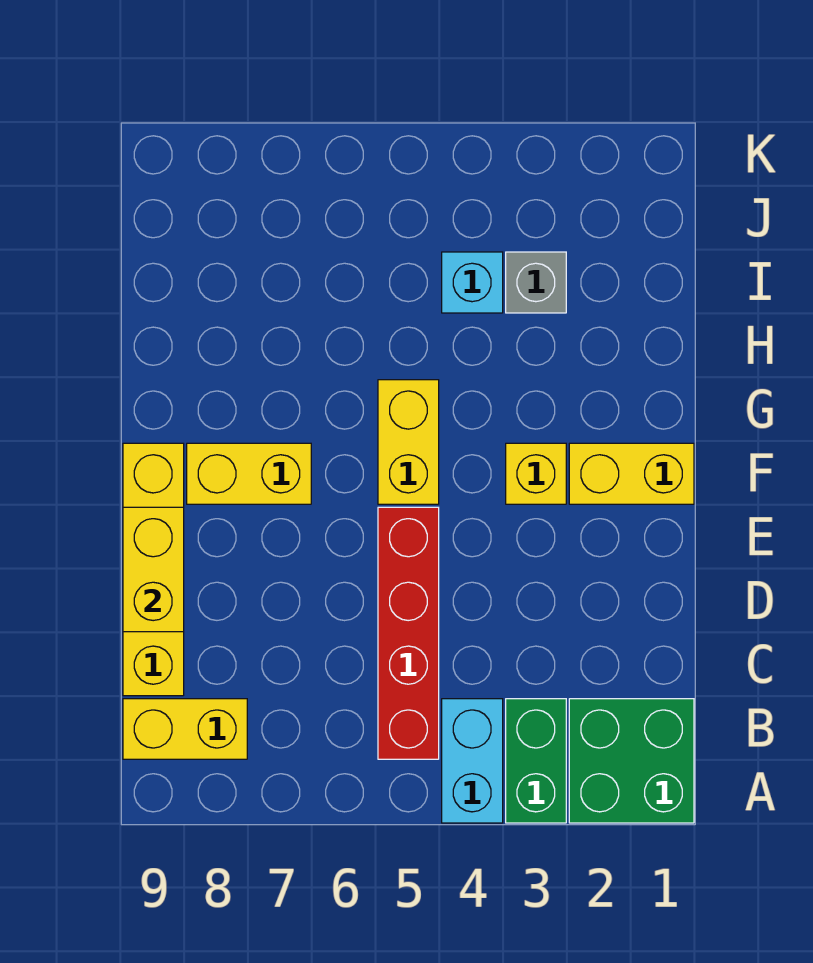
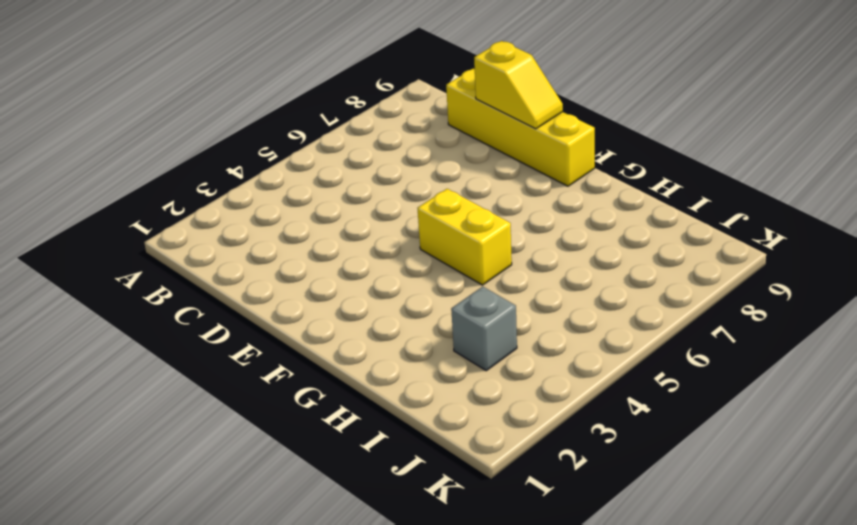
yellow 1x2 slope [474,41,563,129] -> yellow 1x2 brick [123,507,184,632]
none -> green 2x2 brick [569,699,694,823]
none -> green 1x2 brick [506,699,566,823]
none -> cyan 1x2 brick [442,699,503,823]

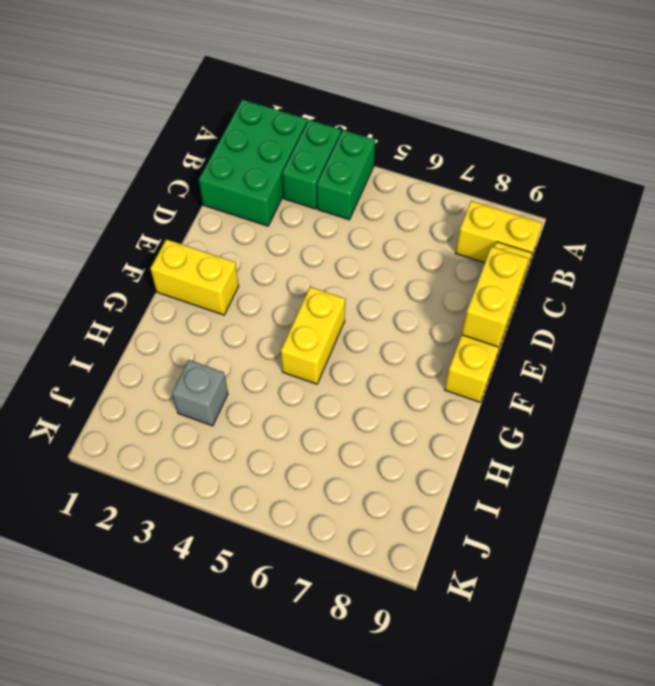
green 2x3 brick [199,99,307,226] -> green 2x2 brick [569,699,694,823]
green 1x2 brick [317,130,375,220] -> cyan 1x2 brick [442,699,503,823]
none -> red 1x4 brick [378,507,439,759]
none -> yellow 1x1 brick [506,443,566,504]
none -> yellow 1x2 brick [187,443,311,504]

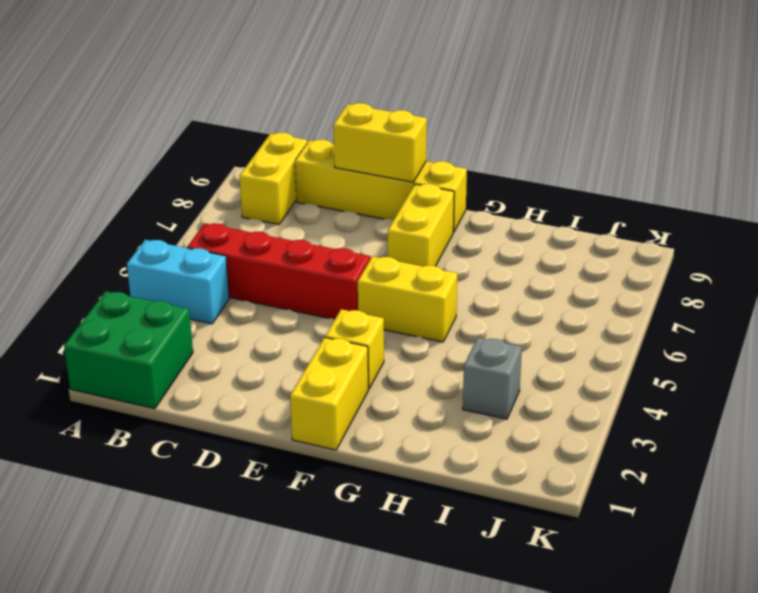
none -> green 1x2 brick [506,699,566,823]
none -> cyan 1x1 brick [442,252,503,313]

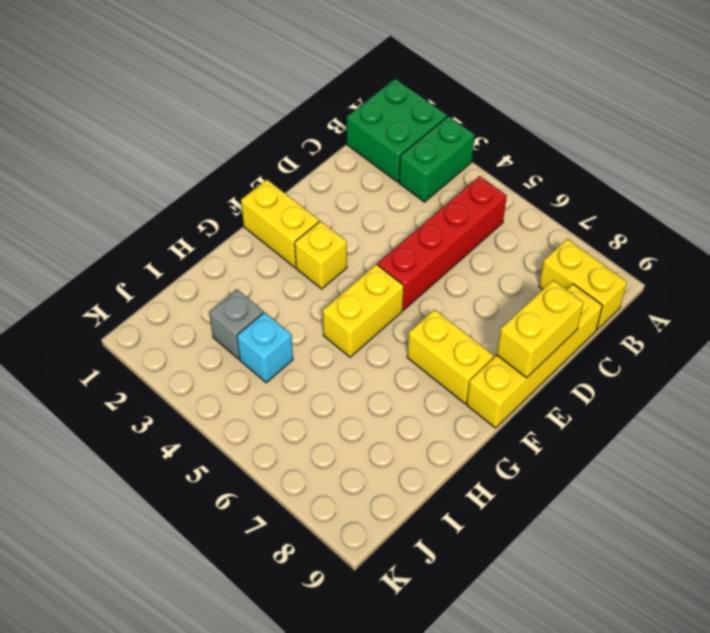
none -> cyan 1x2 brick [442,699,503,823]

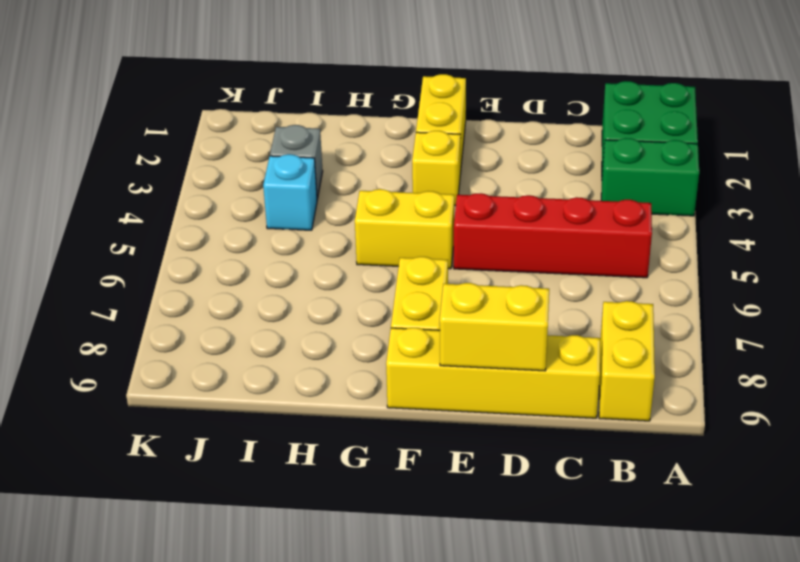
none -> cyan 1x2 brick [442,699,503,823]

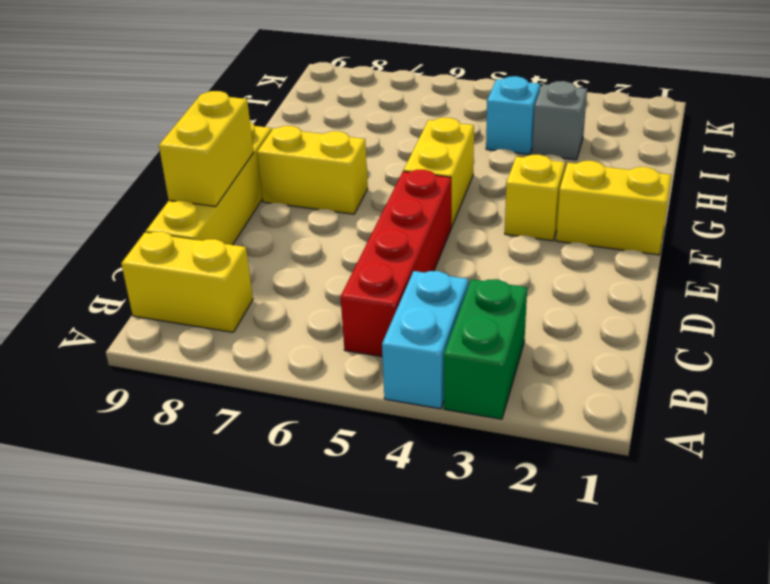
none -> green 2x2 brick [569,699,694,823]

